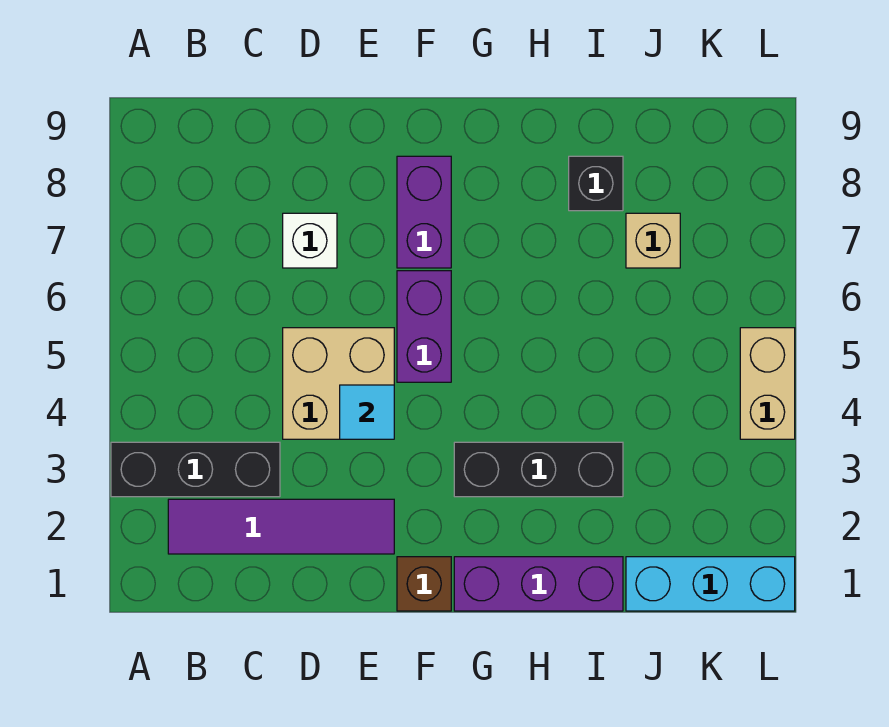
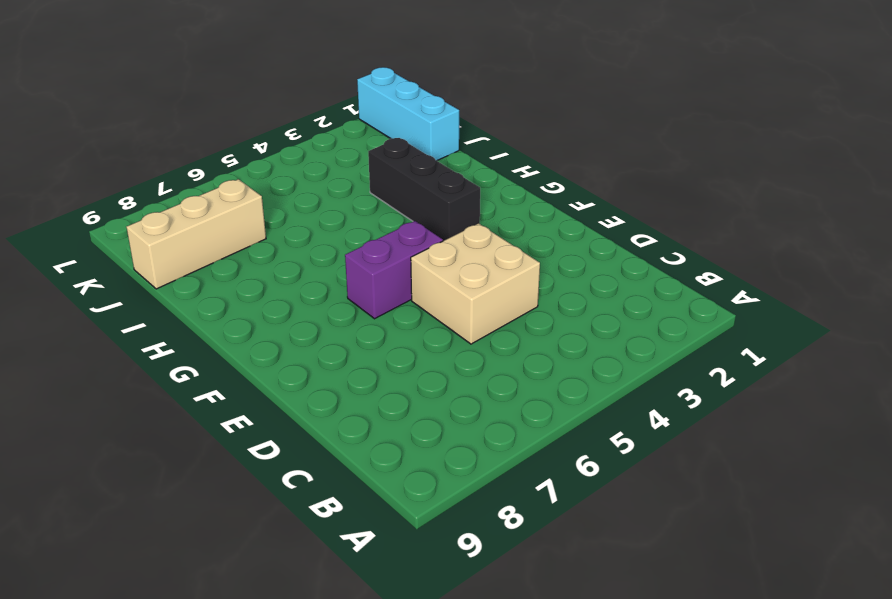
tan 1x3 brick [127,179,266,289] -> tan 1x1 brick [626,213,680,268]
none -> black 1x3 brick [111,442,280,497]
none -> purple 1x4 tile [168,499,394,554]
none -> white 1x1 brick [283,213,337,268]

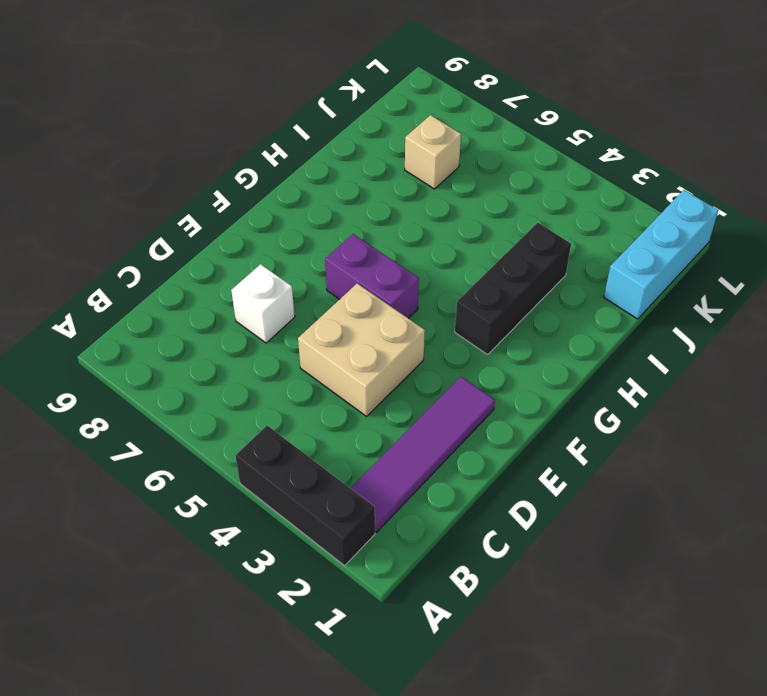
black 1x3 brick [235,426,375,566] -> black 1x3 brick turned to [111,442,280,497]
none -> brown 1x1 brick [397,557,451,611]
none -> purple 1x2 brick [397,156,451,268]
none -> purple 1x3 brick [454,557,623,611]

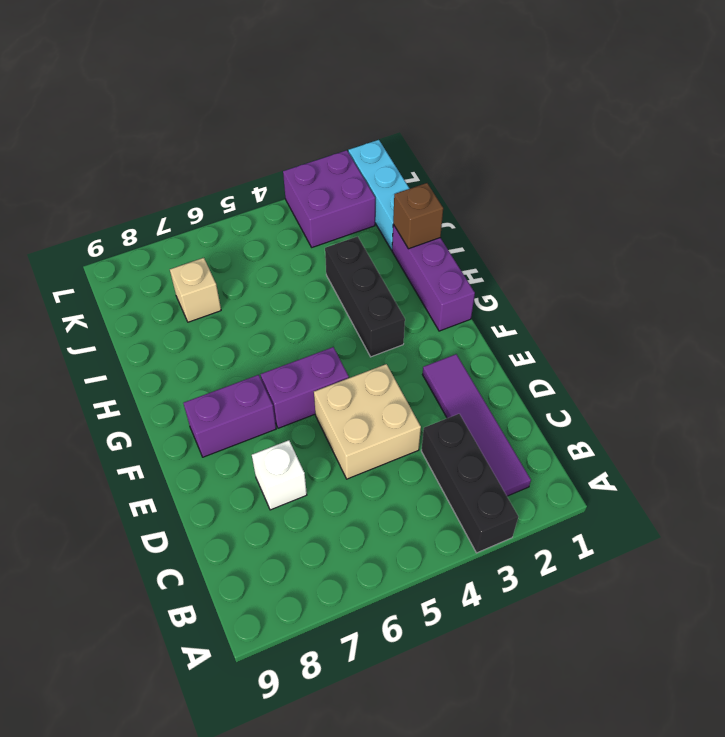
brown 1x1 brick [393,183,443,249] -> brown 1x1 brick moved to [397,557,451,611]
purple 2x2 brick [283,150,375,247] -> none
none -> black 1x1 brick [569,156,623,211]
none -> tan 1x2 brick [740,328,795,439]
none -> cyan 1x1 tile [340,385,394,439]

